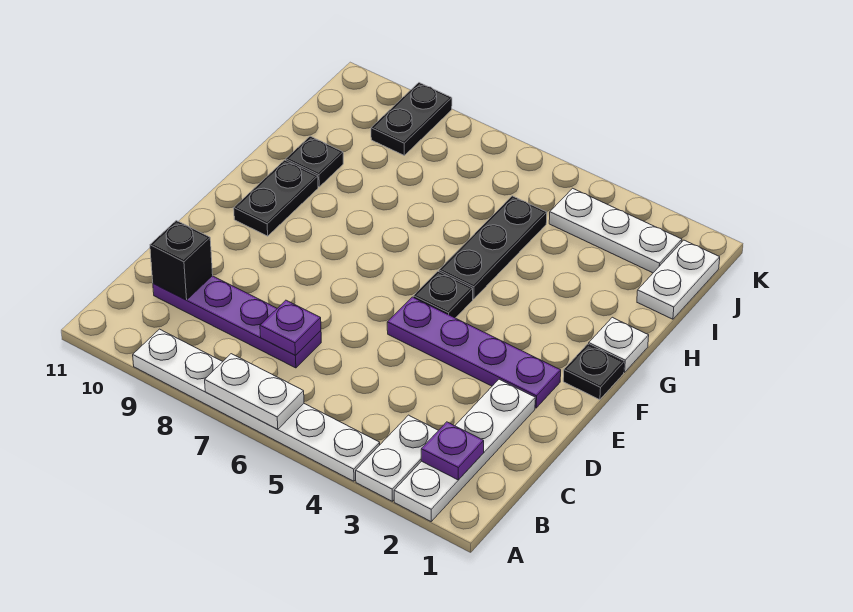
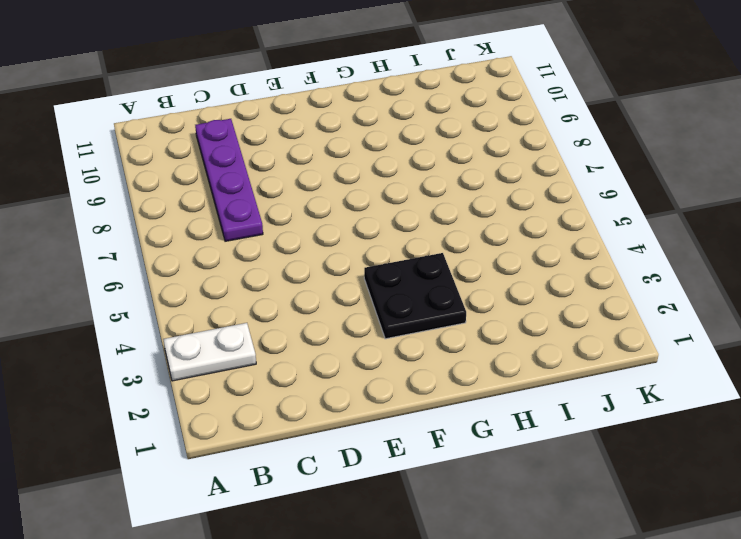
black 2x2 plate [364,253,466,339] -> none
none -> white 1x4 plate [394,379,535,521]
none -> white 1x6 plate [133,329,380,481]
none -> purple 1x4 plate [387,297,561,408]

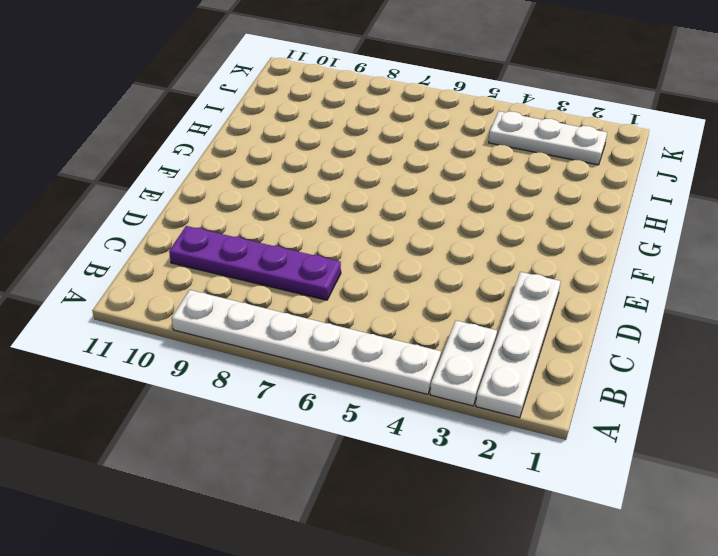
none -> purple 1x4 plate [387,297,561,408]
none -> black 1x1 plate [563,344,624,400]
none -> black 1x1 plate [413,271,473,318]

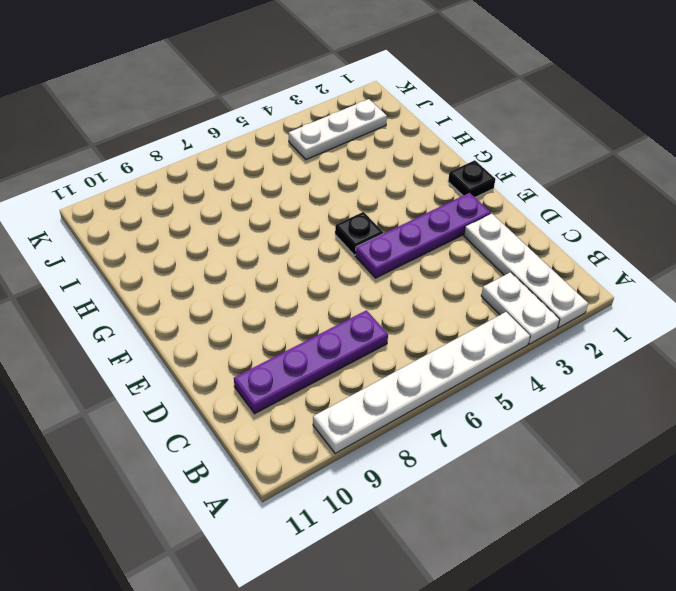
none -> black 1x2 plate [234,160,318,236]
none -> white 1x1 plate [589,317,649,372]
none -> black 1x3 plate [439,196,547,299]

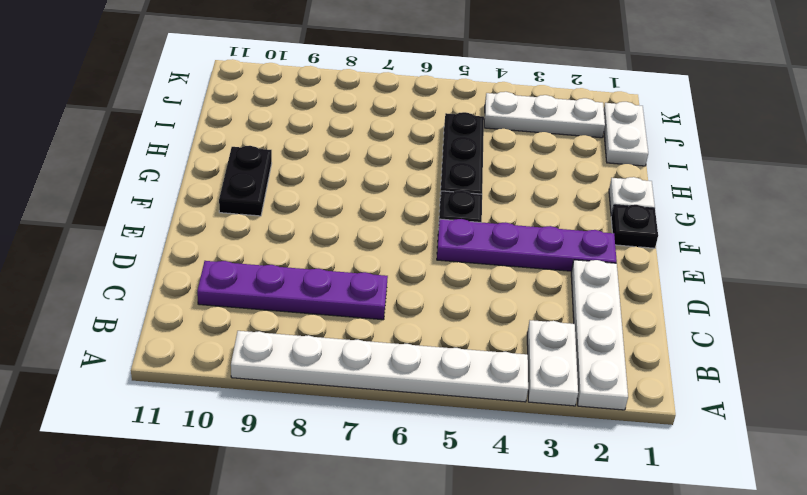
none -> black 1x1 plate [286,136,343,187]
none -> black 1x2 plate [371,83,452,155]
none -> white 1x2 plate [205,354,304,429]

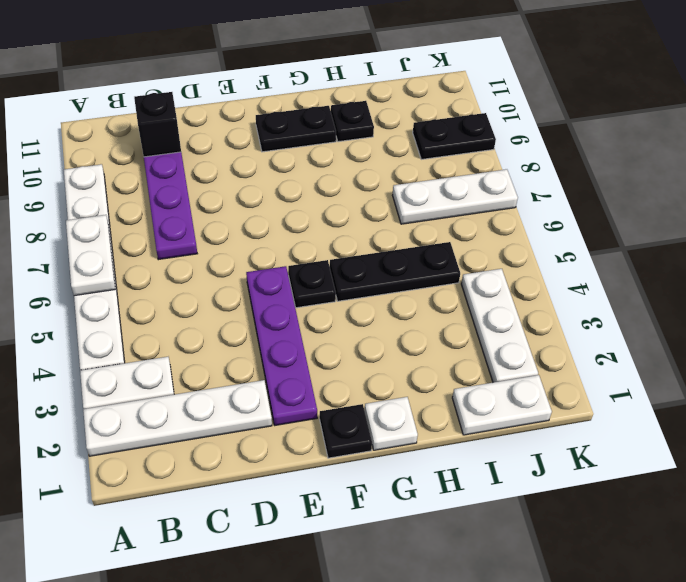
white 1x3 plate [392,169,518,224] -> none
none -> purple 1x1 plate [421,422,484,480]
none -> purple 1x1 plate [260,300,321,355]

